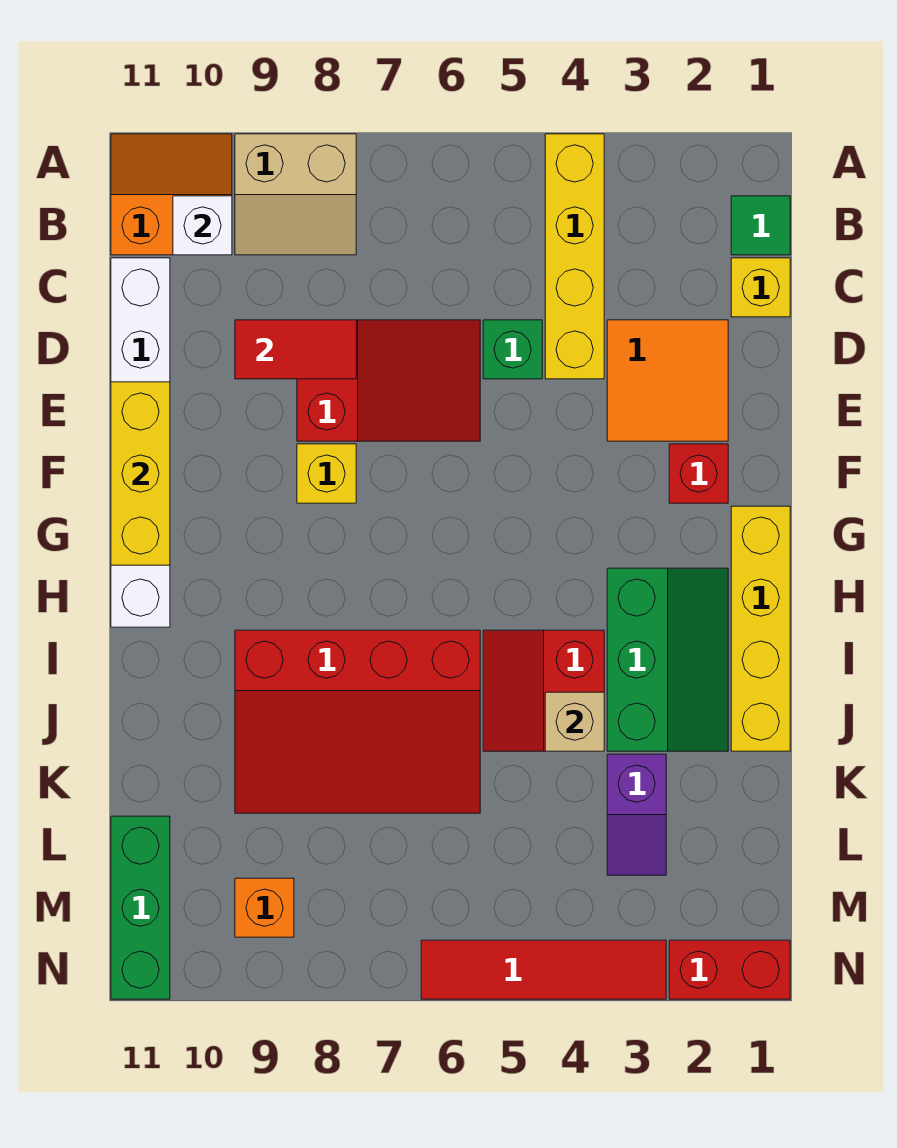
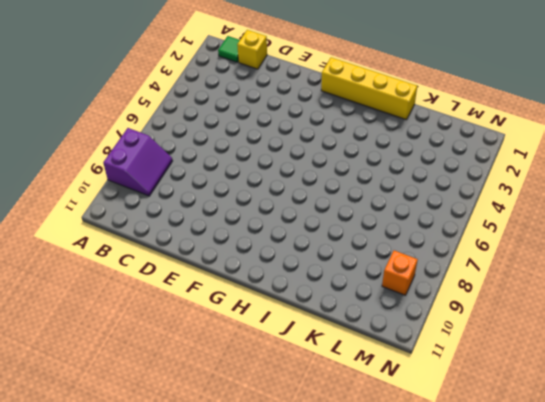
purple 2x2 slope [103,128,173,196] -> tan 2x2 slope [235,134,356,255]
none -> yellow 1x4 brick [545,134,604,379]
none -> orange 2x2 slope [111,134,232,255]
none -> white 1x6 brick [111,258,170,627]

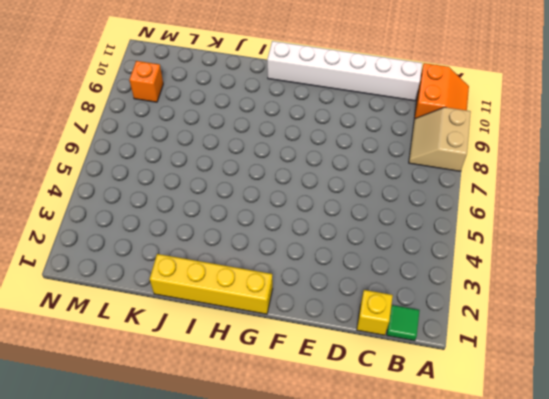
none -> yellow 1x4 brick [545,134,604,379]
none -> orange 2x2 tile [607,320,728,441]
none -> green 1x1 brick [483,320,542,379]

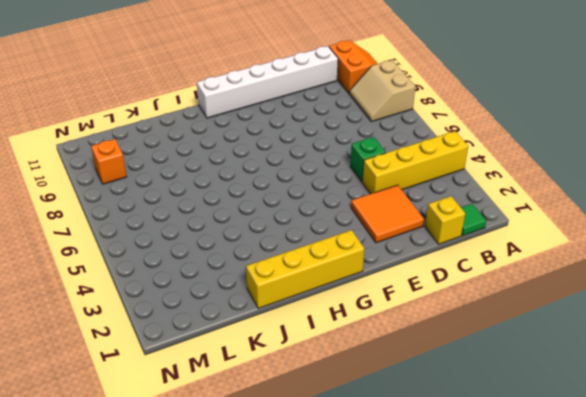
none -> red 2x3 slope [297,320,480,441]
none -> red 1x1 brick [669,444,728,503]
none -> yellow 1x1 brick [297,444,356,503]

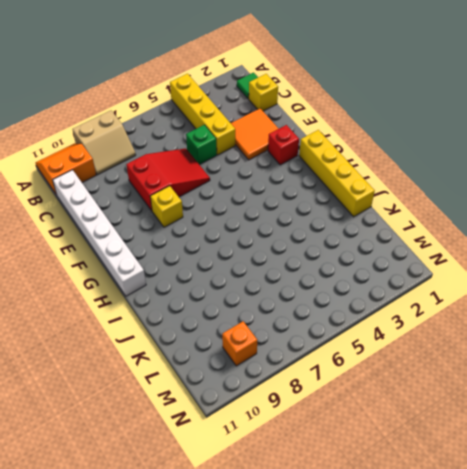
none -> green 2x3 slope [607,568,728,751]
none -> red 2x2 slope [483,630,604,751]
none -> red 3x4 slope [235,630,480,813]

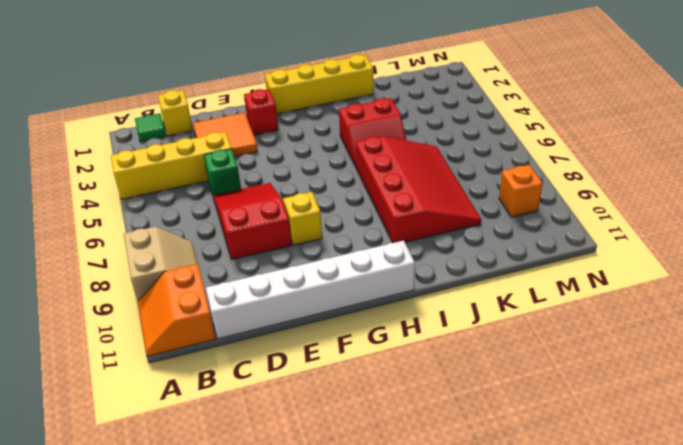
none -> green 2x3 slope [607,568,728,751]
none -> purple 1x2 slope [607,754,666,875]
none -> green 1x3 brick [111,816,170,999]

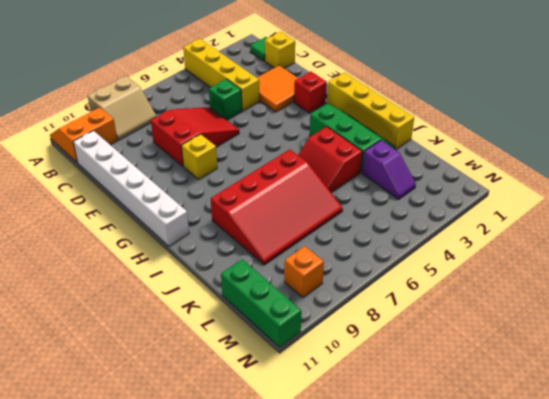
none -> red 1x2 brick [669,940,790,999]
none -> red 1x4 tile [421,940,666,999]
none -> white 1x1 brick [173,196,232,255]

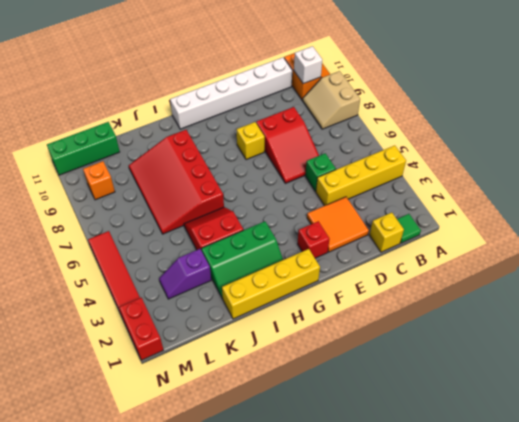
none -> red 1x2 tile [235,320,356,379]
none -> yellow 1x3 brick [111,382,170,565]
none -> tan 1x1 brick [545,692,604,751]

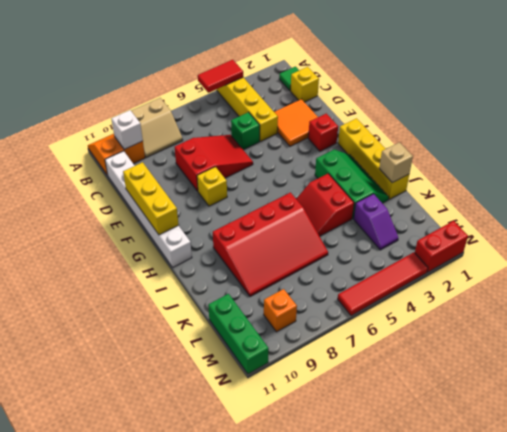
red 1x2 tile [198,60,243,93] -> red 1x2 tile moved to [235,320,356,379]
tan 1x1 brick [379,142,413,183] -> tan 1x1 brick moved to [545,692,604,751]

